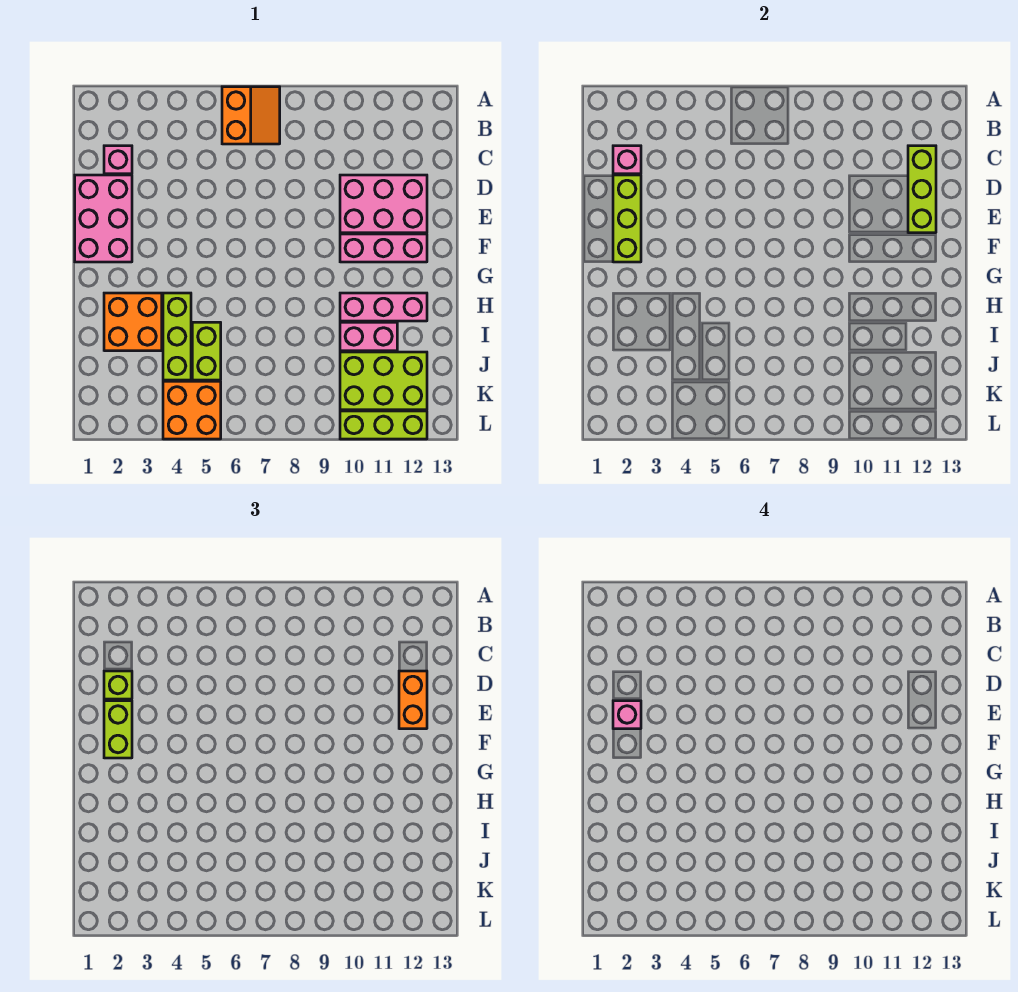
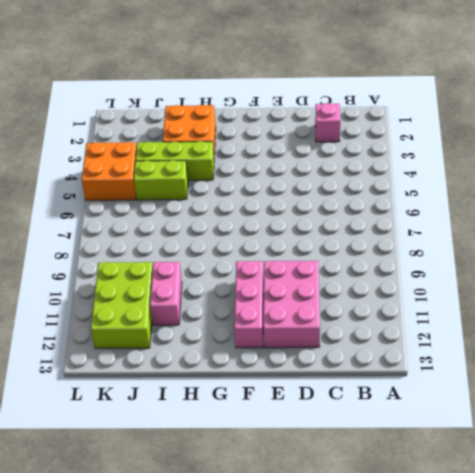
none -> orange 2x2 slope [222,87,280,144]
none -> pink 2x3 brick [75,175,132,262]
none -> pink 1x3 brick [340,293,427,321]

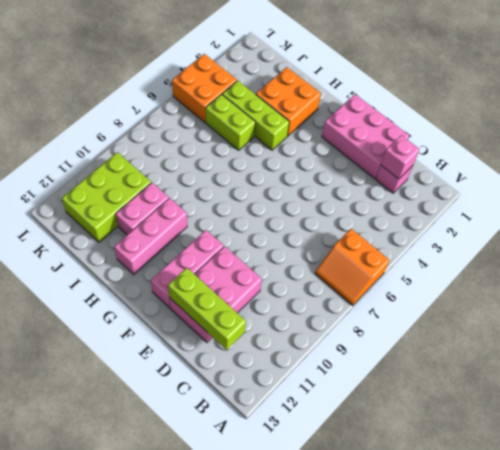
none -> lime 1x3 brick [340,411,427,439]
none -> lime 1x3 brick [613,175,641,262]
none -> lime 1x1 brick [104,671,132,699]

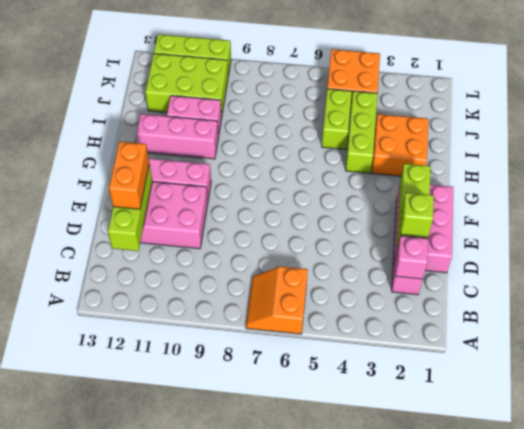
none -> lime 1x2 brick [104,701,132,758]
none -> pink 1x1 brick [613,701,641,729]

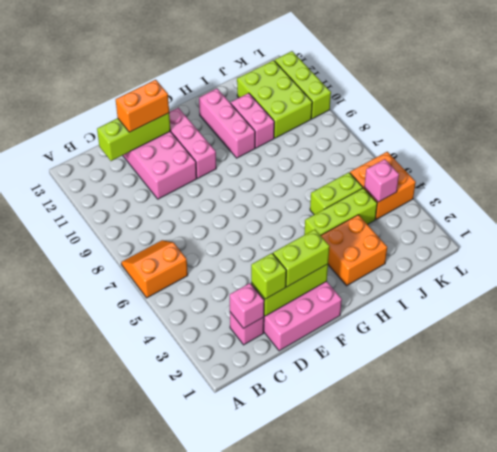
pink 1x1 brick [364,159,399,202] -> pink 1x1 brick moved to [613,701,641,729]

